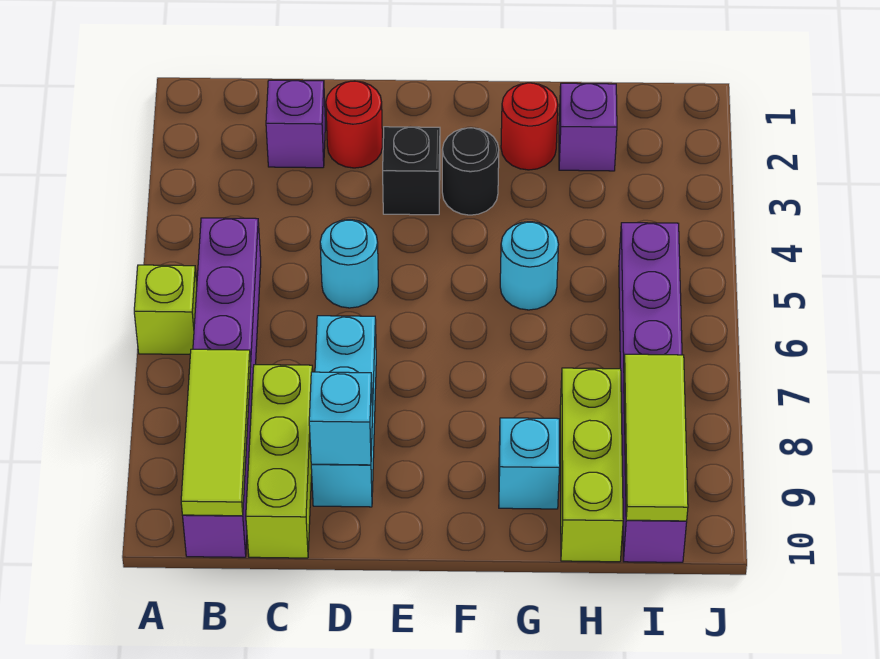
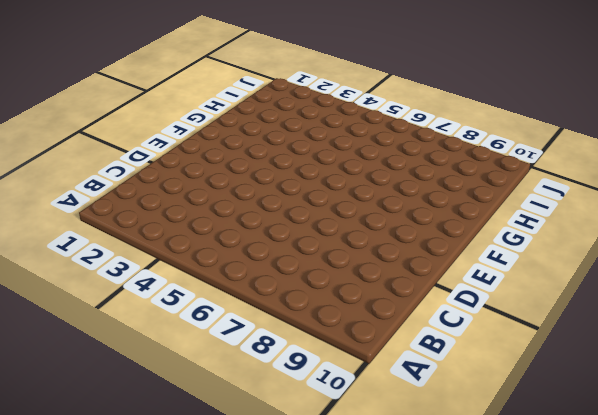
none -> lime 1x1 brick [134,265,197,354]
none -> purple 1x6 brick [183,218,261,557]
none -> purple 1x1 brick [266,80,325,168]

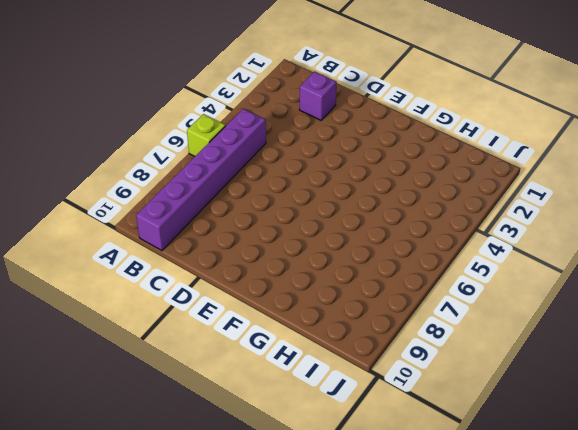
none -> lime 1x3 brick [246,365,313,558]
none -> red 1x1 round brick [326,81,383,168]
none -> cyan 1x1 round brick [320,220,378,308]

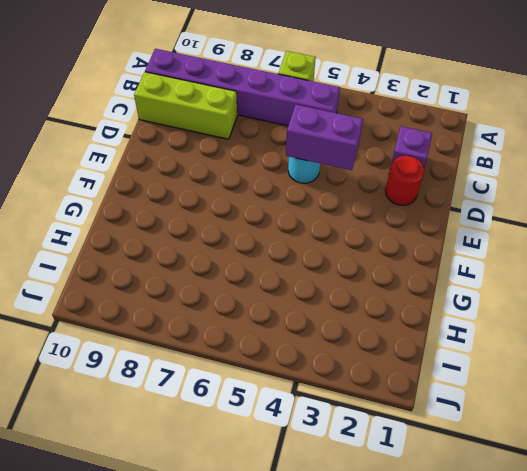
purple 1x2 brick [286,105,363,170] -> none
none -> cyan 1x3 brick [311,316,376,507]
none -> black 1x1 brick [383,127,440,215]
none -> black 1x1 round brick [442,128,499,215]

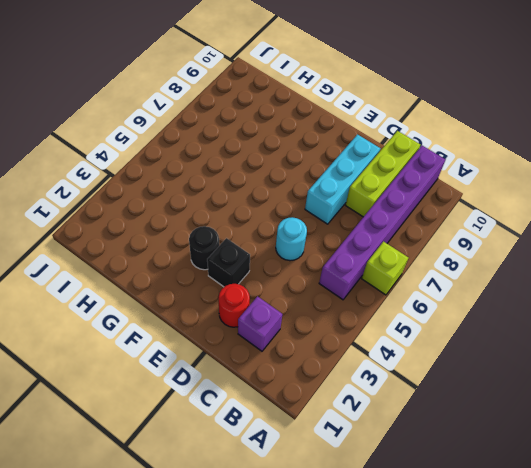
none -> red 1x1 round brick [501,83,558,170]
none -> cyan 1x1 round brick [500,222,559,310]
none -> cyan 1x1 brick [499,418,560,509]

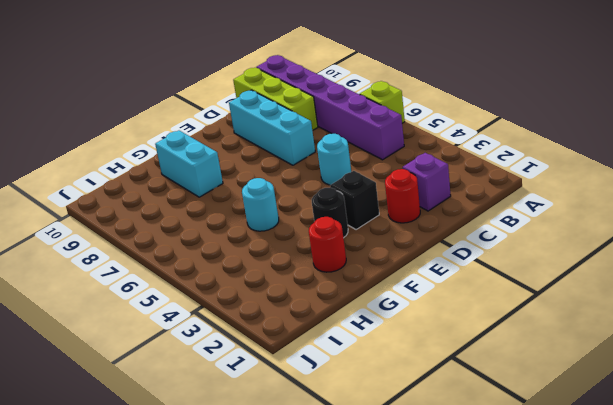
cyan 1x2 brick [155,131,223,197] -> cyan 1x1 brick [499,418,560,509]
none -> purple 1x1 brick [559,83,617,171]
none -> lime 1x3 brick [560,368,623,562]
none -> purple 1x6 brick [619,223,687,562]

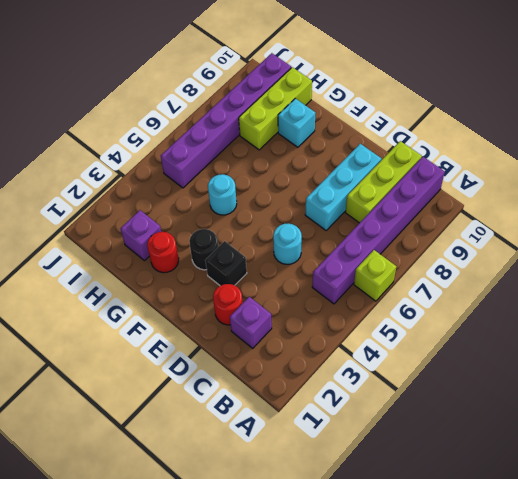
none -> lime 1x3 tile [181,349,251,516]
none -> cyan 1x1 brick [309,372,372,465]
none -> lime 1x3 tile [624,354,688,521]

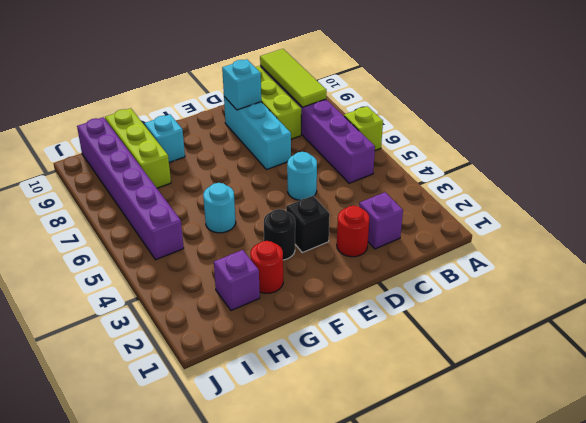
none -> lime 1x3 tile [624,354,688,521]

